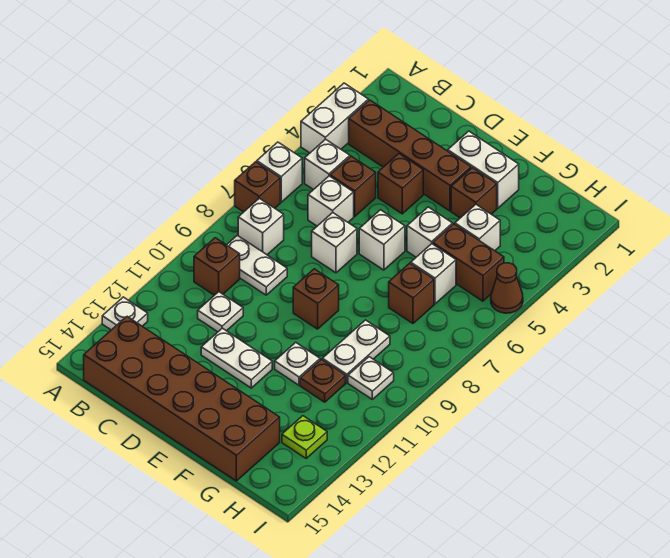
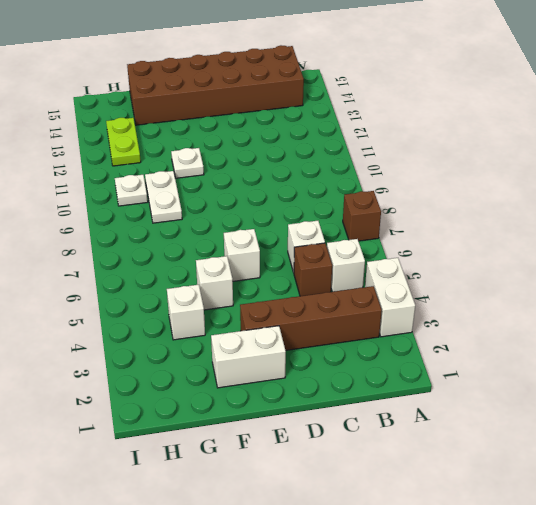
lime 1x2 plate [106,118,141,166] -> lime 1x1 plate [282,416,327,458]
none -> white 1x1 brick [257,142,302,202]
none -> white 1x1 plate [102,297,148,330]
none -> white 1x1 brick [238,198,284,255]
none -> white 1x2 plate [227,235,287,295]

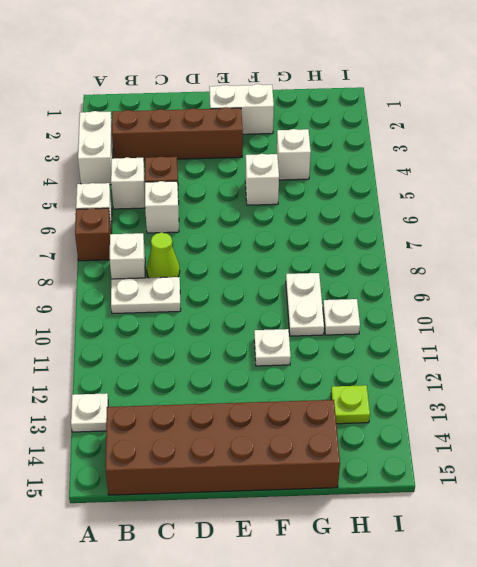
lime 1x1 cone [147,232,180,278] -> none
none -> brown 1x1 brick [194,238,240,295]
none -> white 1x1 plate [198,292,243,332]
none -> brown 1x1 brick [378,154,423,214]
none -> white 1x1 brick [312,213,357,273]

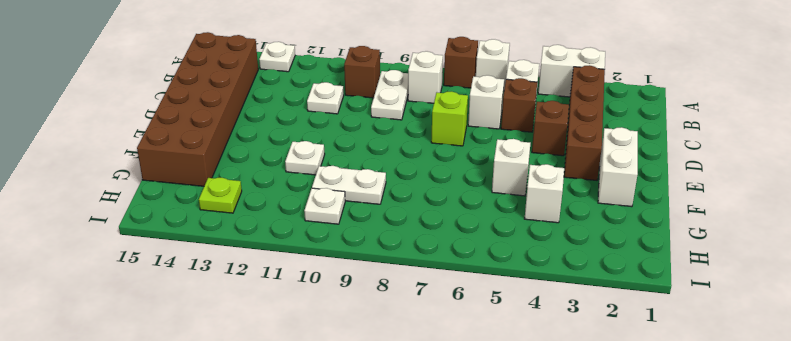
lime 1x1 brick [431,91,468,146] -> white 1x1 brick [312,213,357,273]
none -> white 1x2 plate [201,328,272,388]
none -> white 1x1 brick [359,210,405,270]
none -> brown 1x1 brick [293,269,339,329]
none -> brown 1x1 brick [451,168,497,218]

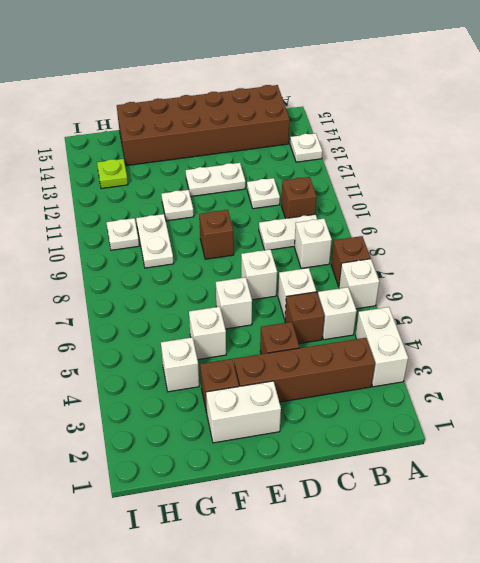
none -> brown 1x2 brick [433,224,504,301]
none -> white 1x1 brick [411,244,456,304]
none -> brown 1x1 brick [389,263,434,323]
none -> brown 1x1 plate [300,359,346,402]

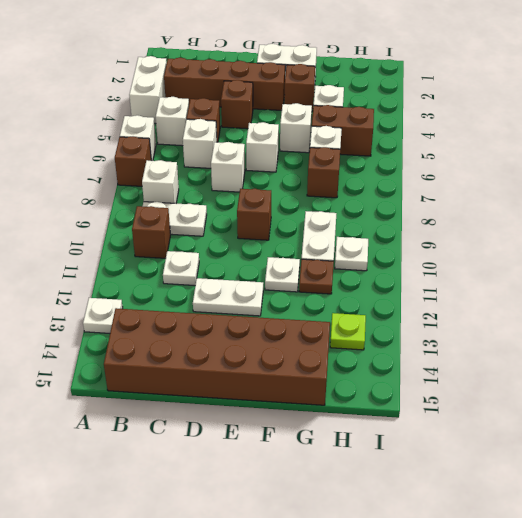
none -> brown 1x1 cone [491,263,523,313]

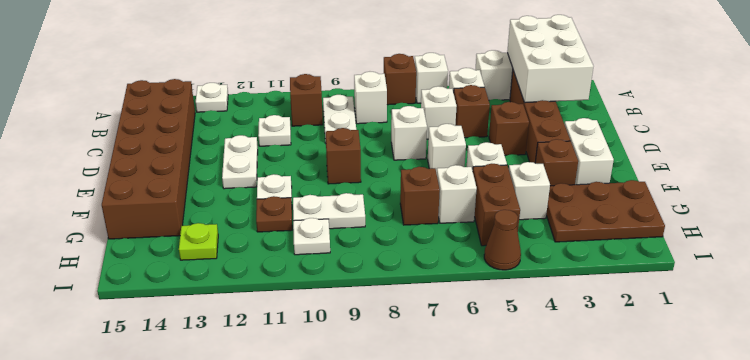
white 2x3 brick [507,15,594,103] -> none
brown 2x3 plate [546,180,665,242] -> none

